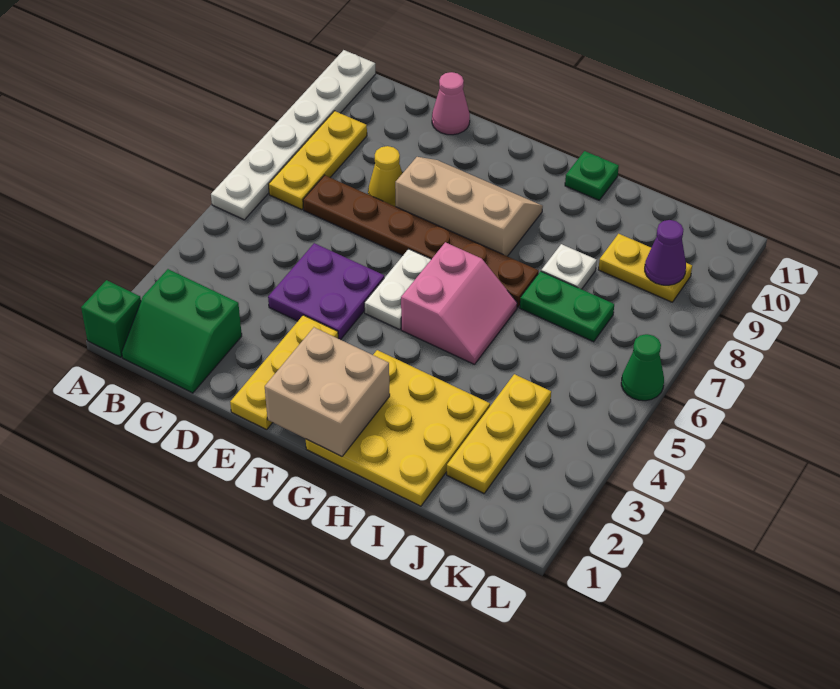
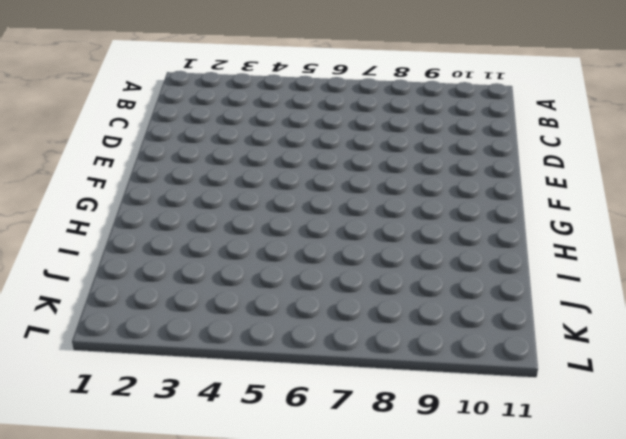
none -> green 1x1 brick [81,280,141,357]
none -> white 1x6 plate [211,50,376,220]
none -> green 2x2 slope [122,269,242,393]

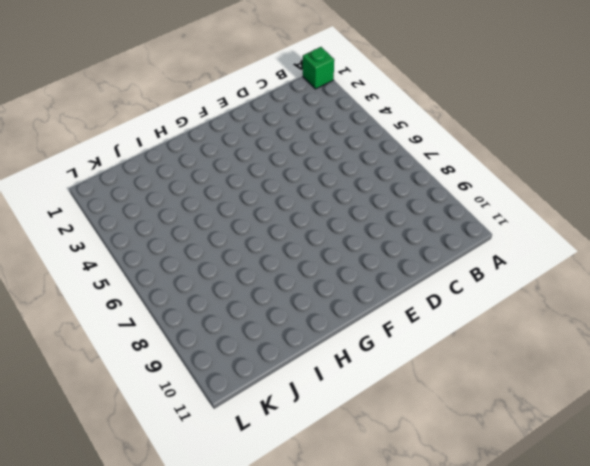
none -> white 1x6 plate [211,50,376,220]
none -> green 2x2 slope [122,269,242,393]
none -> yellow 1x3 plate [268,111,367,210]

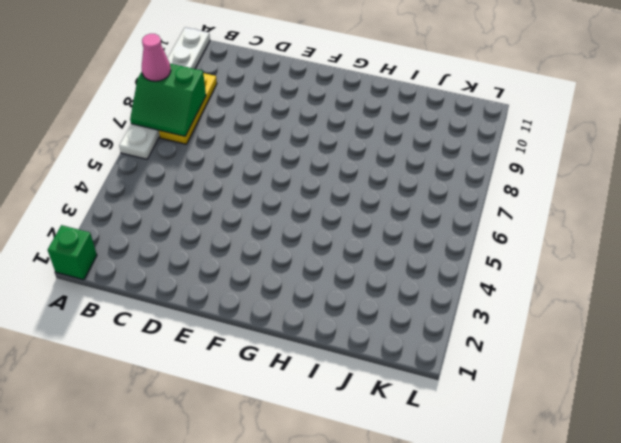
green 2x2 slope [130,64,206,136] -> green 2x2 slope moved to [122,269,242,393]
pink 1x1 cone [142,34,171,81] -> pink 1x1 cone moved to [432,72,470,135]
none -> brown 1x6 plate [303,175,539,307]
none -> purple 2x2 plate [268,243,384,340]
none -> yellow 1x1 cone [368,146,402,207]

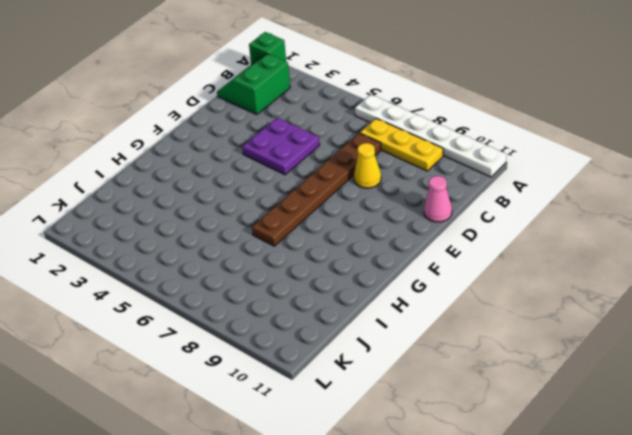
none -> yellow 1x3 plate [230,315,338,430]
none -> tan 2x3 slope [395,157,543,256]
none -> white 1x2 plate [364,249,431,330]

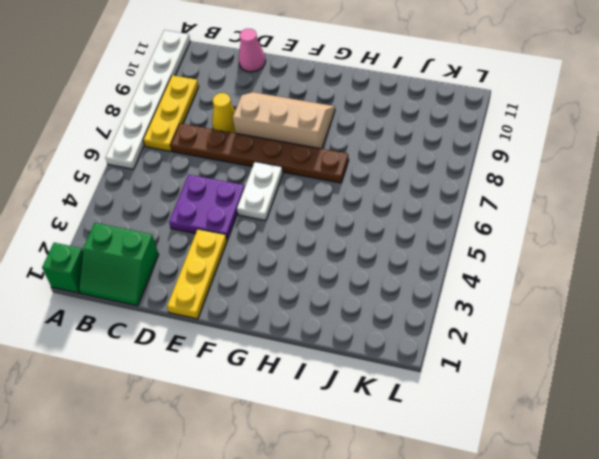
none -> yellow 3x3 plate [306,350,490,506]
none -> pink 2x2 slope [401,242,517,365]
none -> green 1x1 plate [565,151,619,200]

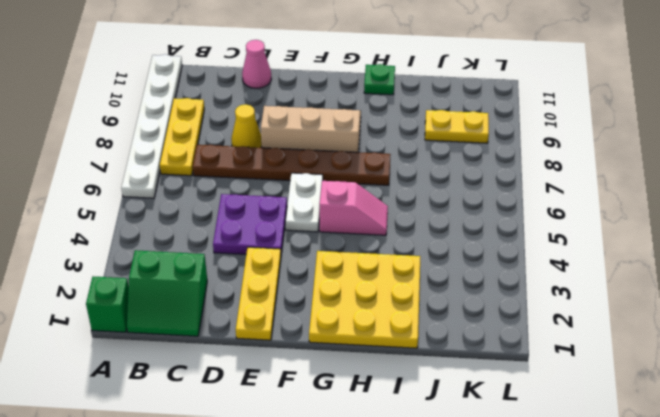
pink 1x2 slope [320,181,388,235] -> pink 2x2 slope [401,242,517,365]
none -> green 1x2 plate [520,271,614,342]
none -> white 1x1 plate [541,244,597,289]
none -> yellow 1x3 plate [447,374,551,493]

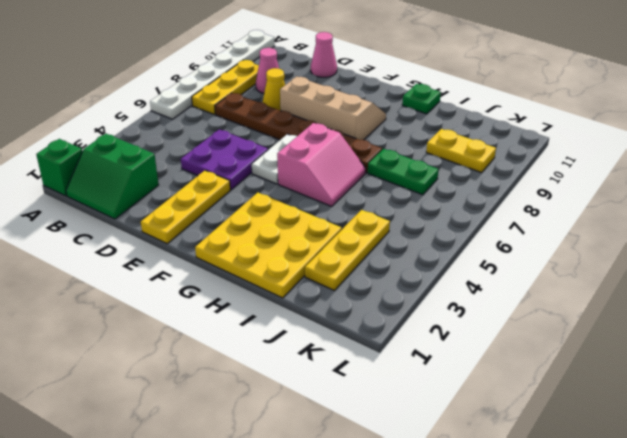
pink 1x1 cone [256,48,279,93] -> none
none -> white 1x1 plate [541,244,597,289]
none -> green 1x1 cone [621,334,664,401]
none -> tan 2x2 brick [265,327,390,457]

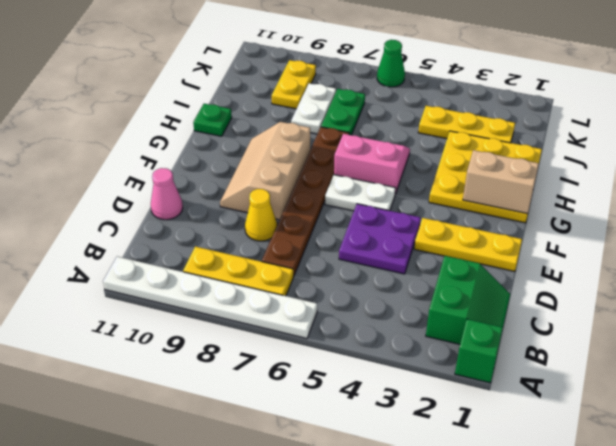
tan 1x2 brick [463,150,539,214] -> tan 2x2 brick [265,327,390,457]
white 1x2 plate [291,83,336,134] -> white 1x1 plate [541,244,597,289]
none -> purple 1x1 cone [645,220,686,285]

